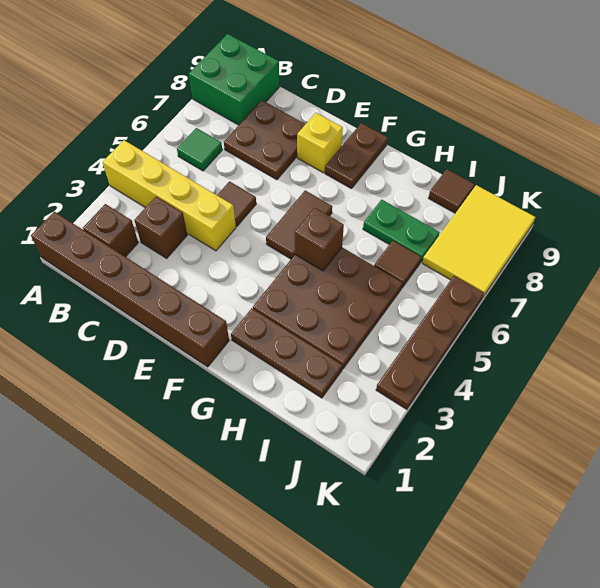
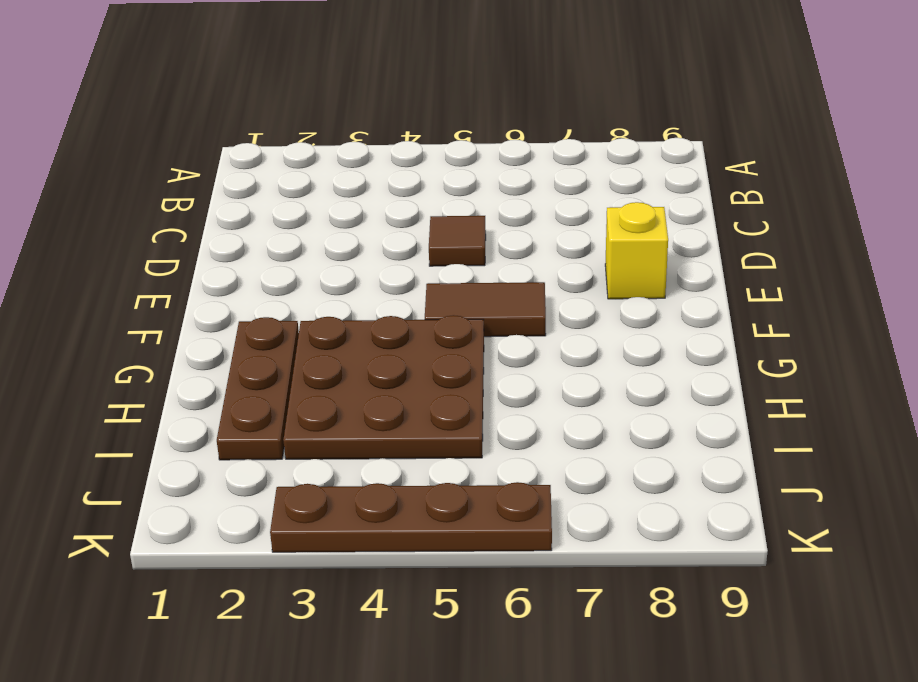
none -> brown 1x6 brick [31,212,229,367]
none -> yellow 1x4 brick [103,140,236,251]
none -> green 2x2 brick [189,34,280,125]

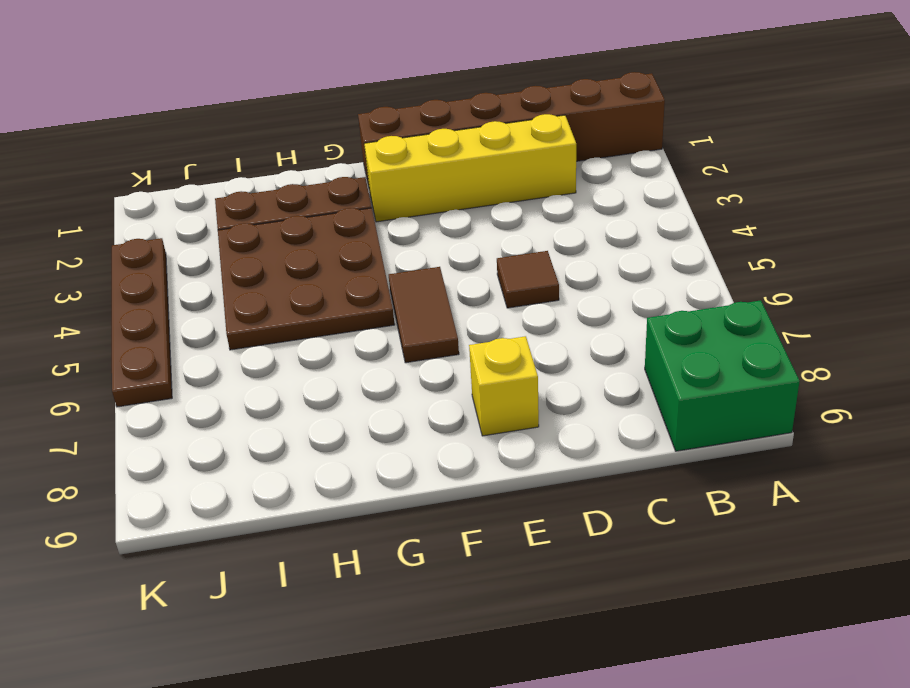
yellow 1x4 brick [364,114,576,222] -> yellow 1x4 brick moved to [103,140,236,251]
none -> brown 1x1 brick [83,204,138,257]
none -> green 1x1 tile [177,128,222,171]
none -> brown 1x1 brick [134,197,187,258]

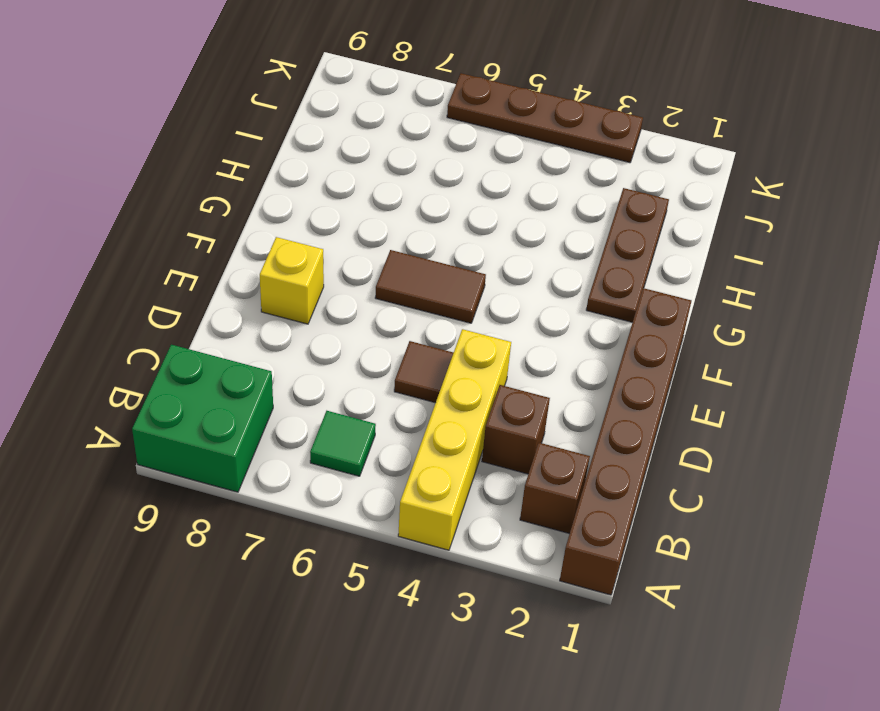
none -> brown 2x2 plate [224,100,305,180]
none -> brown 1x2 plate [325,123,388,189]
none -> brown 3x3 plate [253,248,402,369]

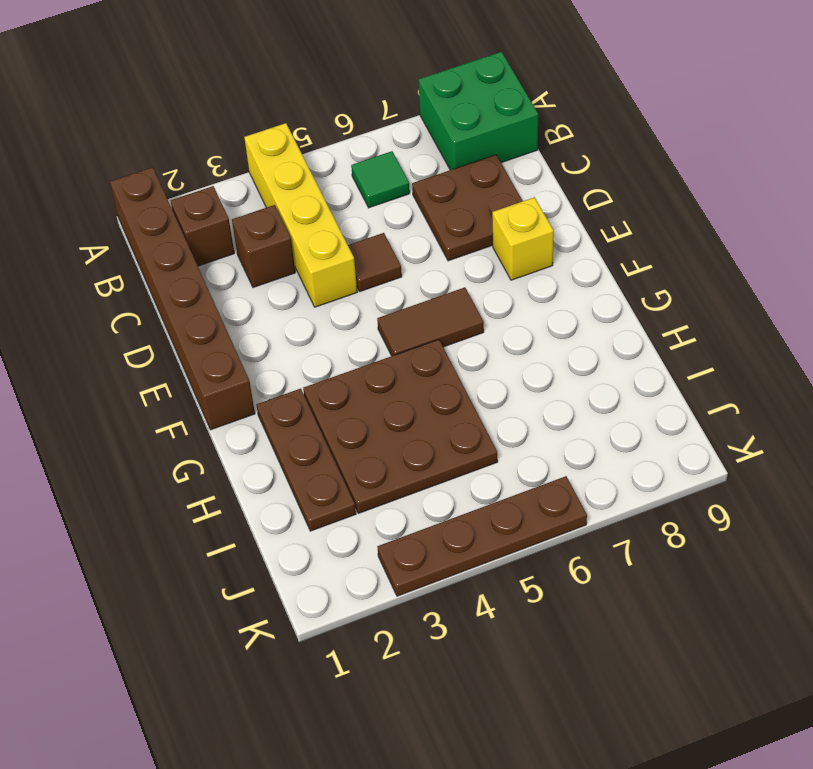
none -> brown 1x2 plate [325,123,388,189]
none -> green 1x2 plate [363,200,440,263]
none -> brown 1x1 tile [374,241,421,288]

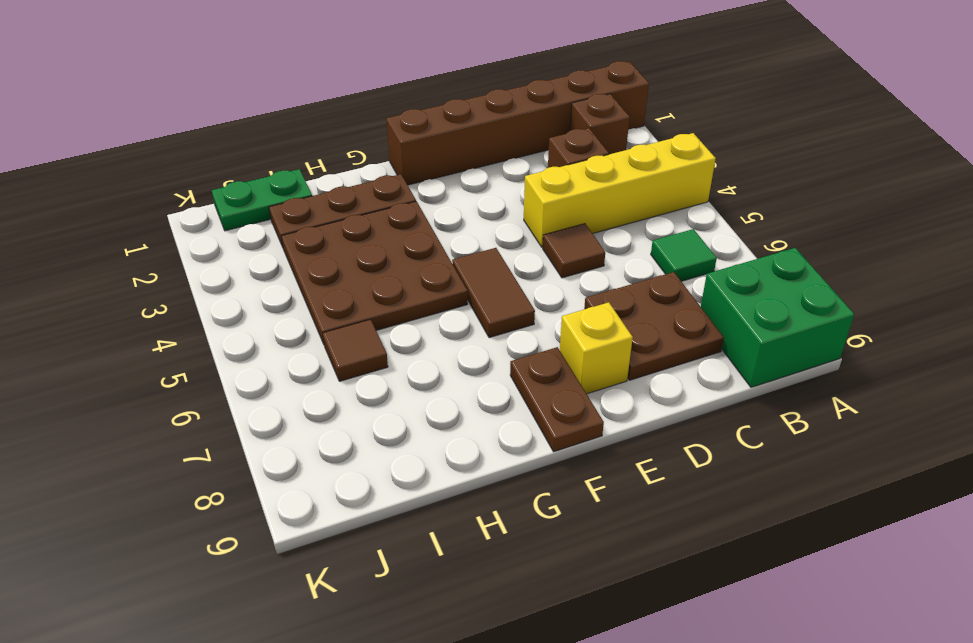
green 1x2 plate [212,169,312,231] -> green 1x2 plate moved to [363,200,440,263]
none -> brown 1x1 tile [429,169,475,213]
none -> yellow 2x3 tile [422,185,535,298]
none -> brown 1x4 plate [376,276,484,409]

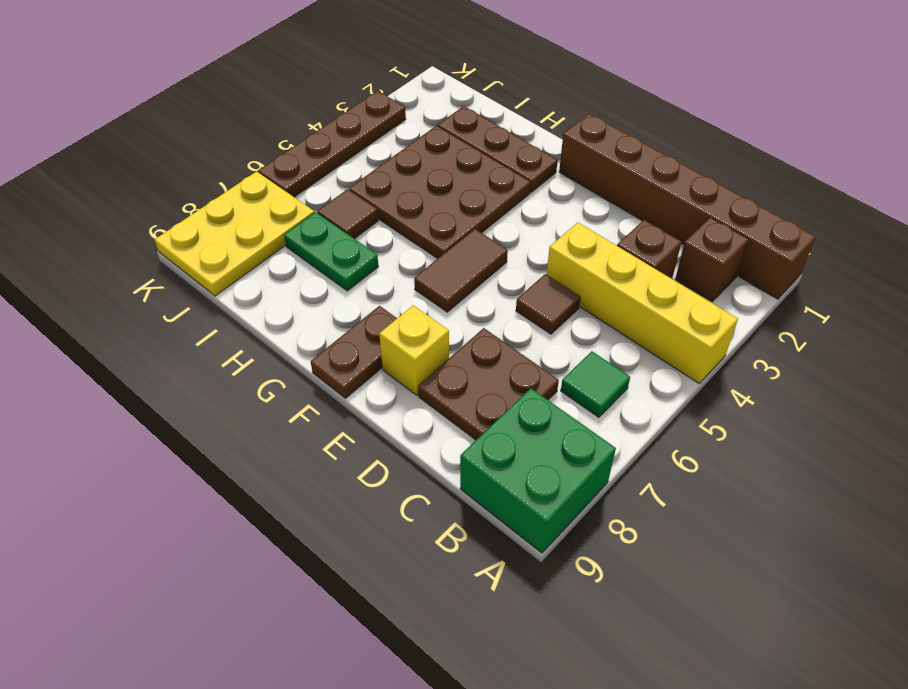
yellow 2x3 plate [155,171,314,296] -> yellow 2x3 tile [422,185,535,298]
none -> brown 1x1 tile [429,169,475,213]
none -> brown 1x1 brick [295,208,344,271]

